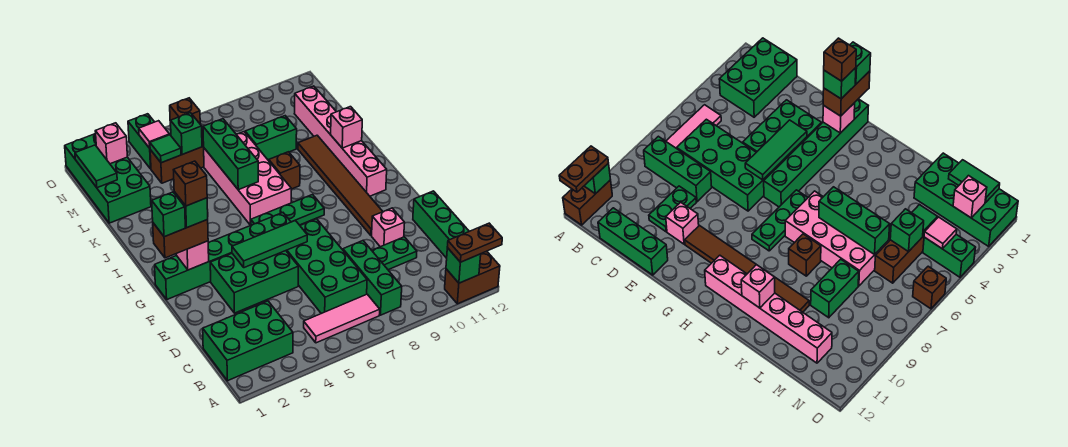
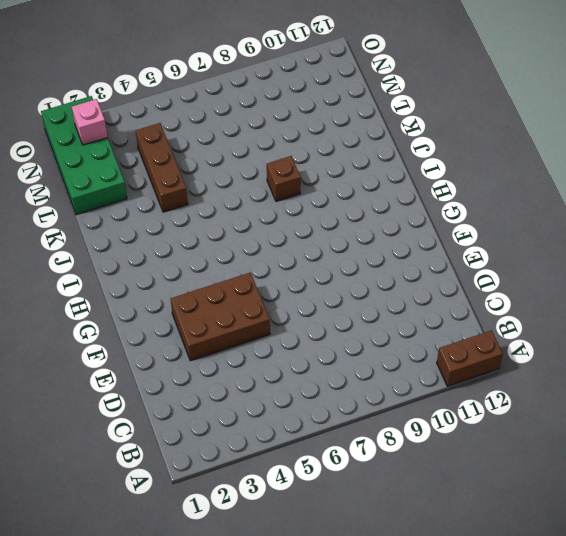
brown 2x3 brick [171,273,270,361] -> green 2x3 brick [210,251,298,313]
brown 1x3 brick [136,123,188,212] -> brown 1x3 brick turned to [150,129,204,183]
none -> green 2x3 brick [203,301,293,381]
none -> pink 1x3 tile [304,294,380,343]
none -> green 1x3 brick [343,241,402,315]
none -> green 2x4 brick [286,219,367,314]

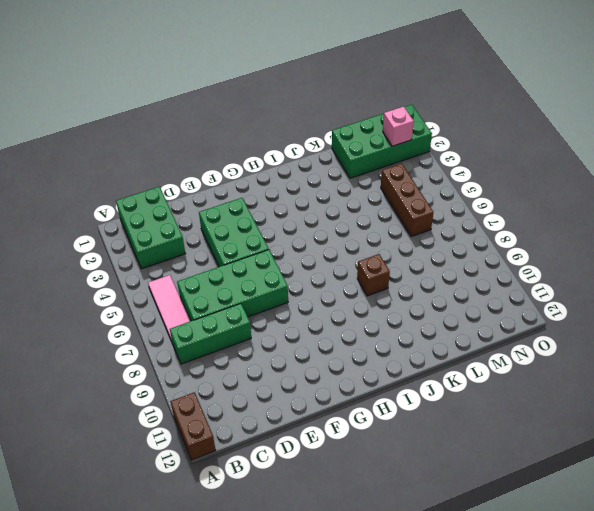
none -> green 1x3 brick [413,191,469,258]
none -> green 1x2 plate [372,237,417,270]
none -> pink 1x1 brick [372,208,405,247]
none -> brown 1x6 tile [298,135,383,236]

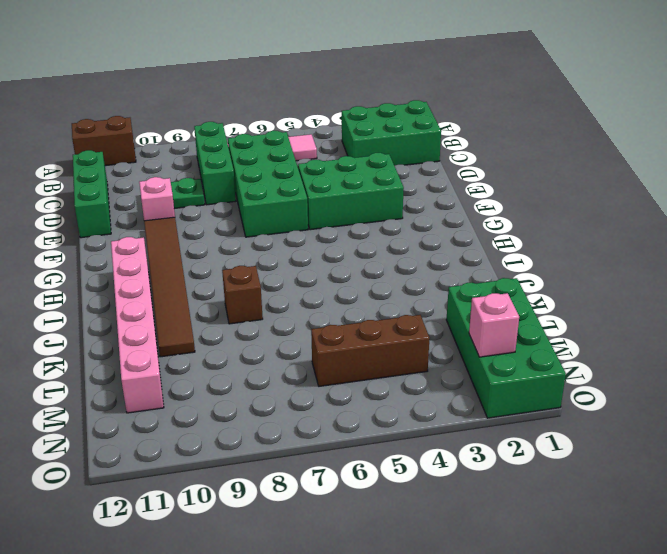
none -> green 1x6 brick [155,213,291,299]
none -> green 1x3 plate [251,195,324,225]
none -> pink 2x4 brick [204,132,291,225]
none -> green 1x2 brick [245,116,297,160]

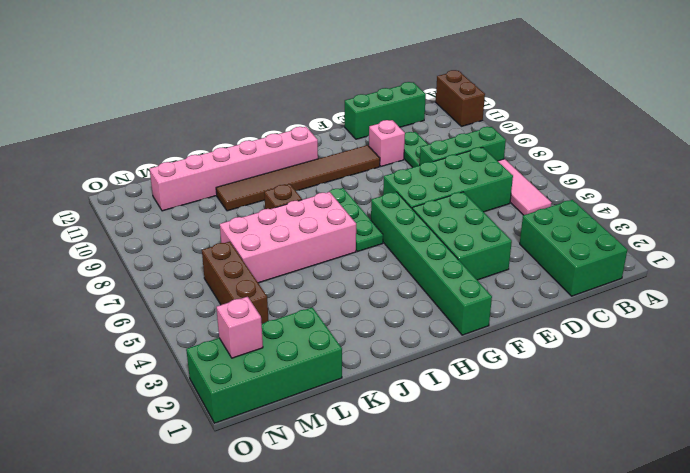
none -> green 1x2 brick [245,116,297,160]
none -> green 1x2 brick [128,114,154,169]
none -> brown 1x1 brick [170,98,200,126]
none -> green 1x1 brick [446,248,481,283]

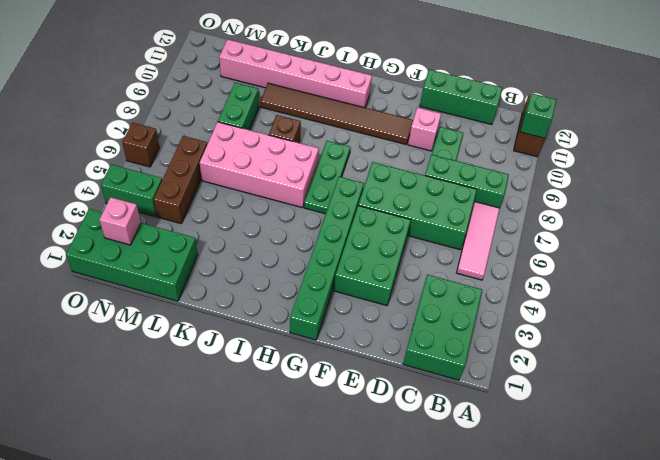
none -> green 1x3 tile [232,220,307,268]
none -> pink 1x1 brick [176,241,209,270]
none -> green 1x3 brick [203,119,258,190]
none -> pink 1x1 brick [331,107,362,148]

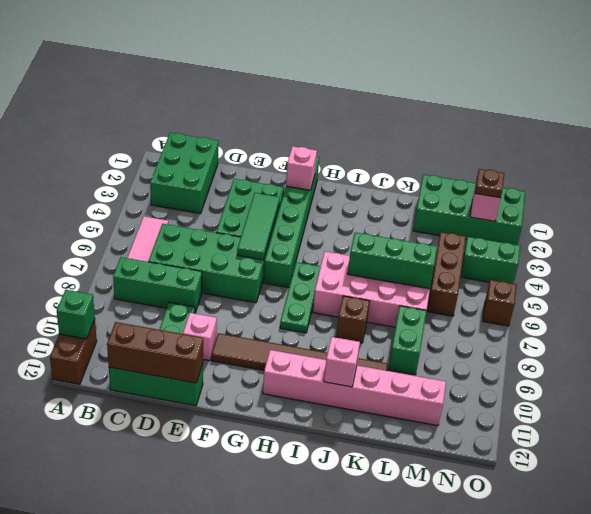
brown 1x3 brick [107,322,203,383] -> none
brown 1x1 plate [475,169,504,198] -> none
none -> green 1x2 tile [75,145,117,188]
none -> green 1x1 tile [150,135,181,163]
none -> green 1x1 brick [171,113,202,155]
none -> pink 1x1 tile [139,121,169,148]

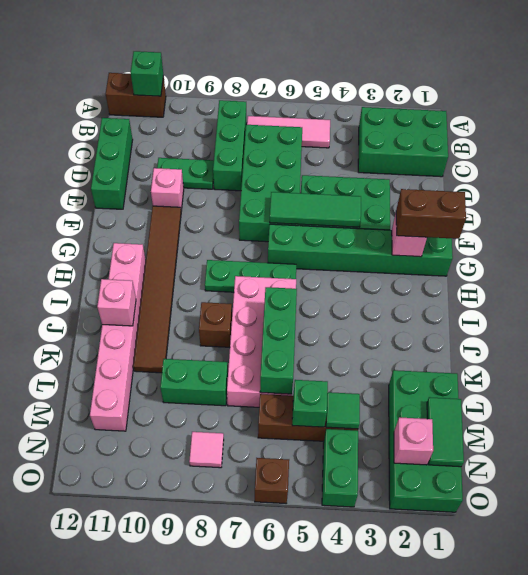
pink 1x1 tile [189,432,224,468] -> pink 1x1 tile moved to [139,121,169,148]
none -> brown 1x2 plate [447,223,502,262]
none -> green 1x1 brick [152,192,185,237]
none -> green 1x1 brick [174,192,208,227]
none -> brown 1x1 brick [174,161,207,206]

